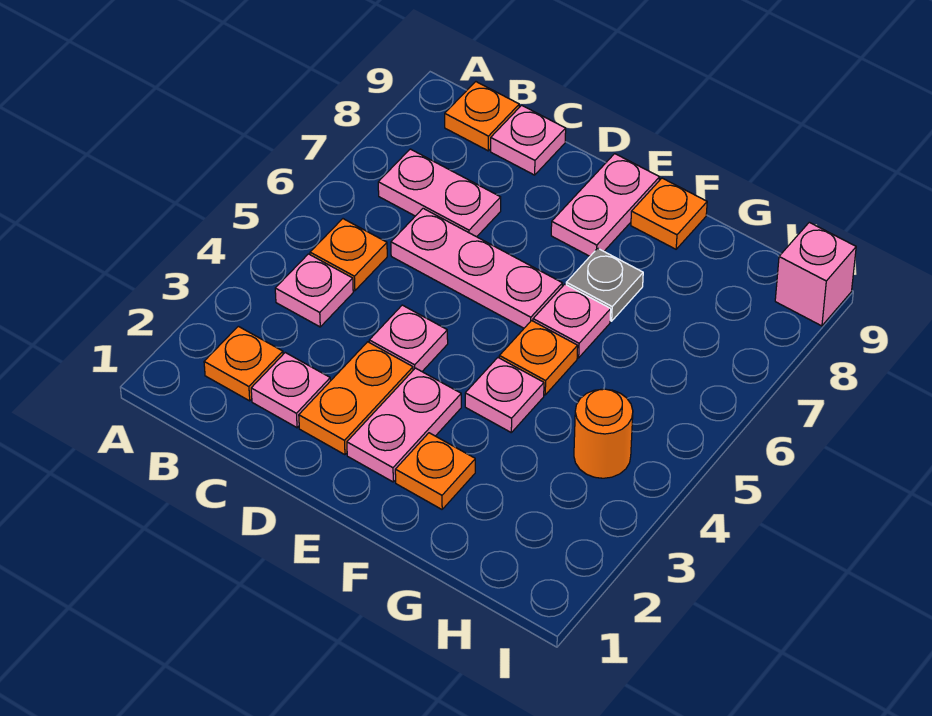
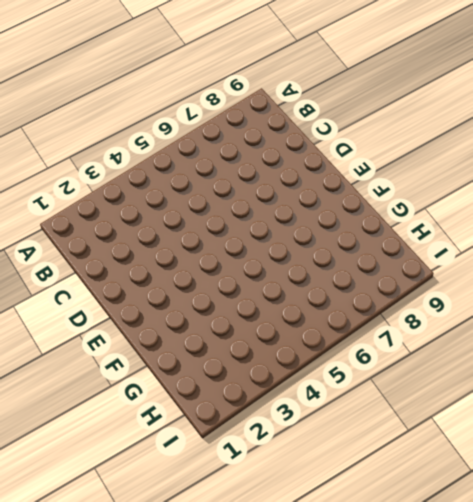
none -> orange 1x1 plate [204,326,283,401]
none -> pink 1x1 plate [275,254,353,327]
none -> orange 1x1 plate [310,219,387,291]

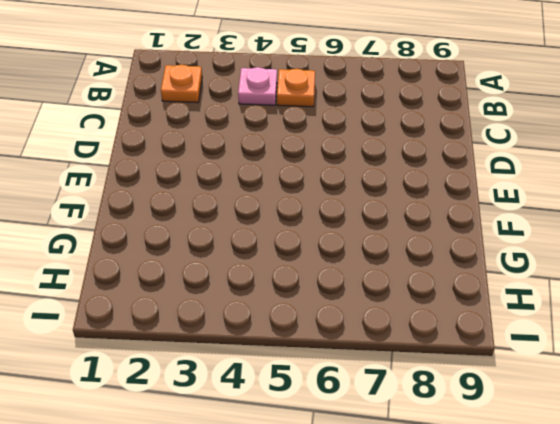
none -> pink 1x2 plate [378,149,501,237]
none -> orange 1x1 plate [445,82,519,151]
none -> pink 1x1 plate [251,353,330,428]

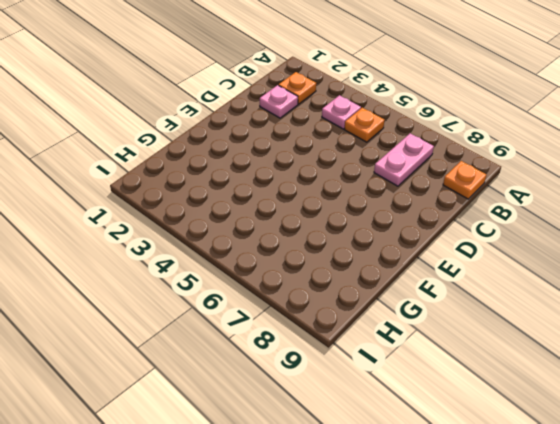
none -> pink 1x3 plate [391,208,562,328]
none -> pink 1x1 plate [491,105,566,175]
none -> orange 1x2 plate [299,342,413,455]

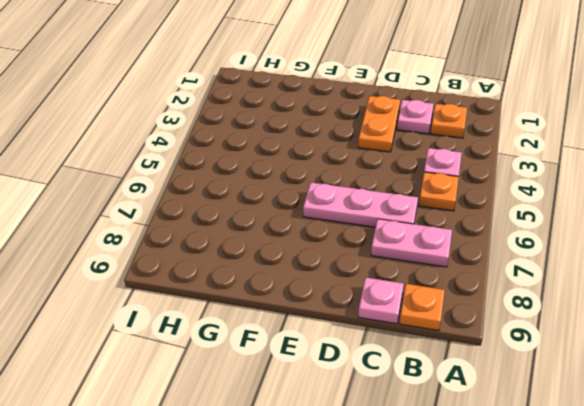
none -> pink 1x1 plate [369,305,448,371]
none -> pink 1x2 plate [347,368,461,482]
none -> pink 1x2 plate [551,154,660,256]

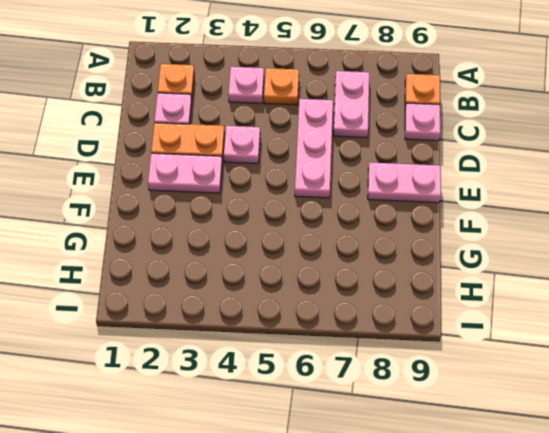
none -> orange 1x1 plate [395,433,475,509]
none -> pink 1x1 plate [465,358,544,432]
none -> orange 1x1 plate [499,321,578,395]

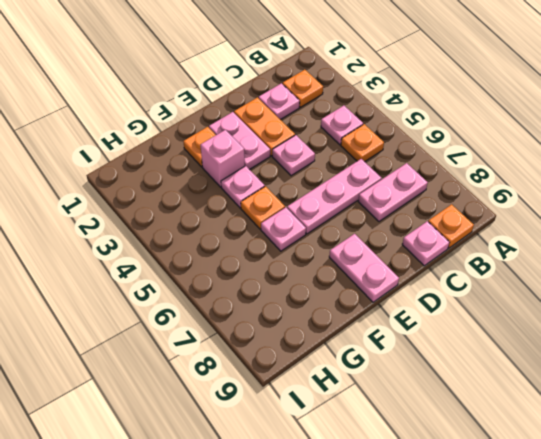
pink 1x1 brick [201,130,245,187] -> pink 1x1 brick moved to [775,222,856,326]
none -> grey 1x1 plate [566,248,643,321]
none -> orange 1x1 plate [631,178,707,249]
none -> orange 1x1 round brick [574,389,633,478]

